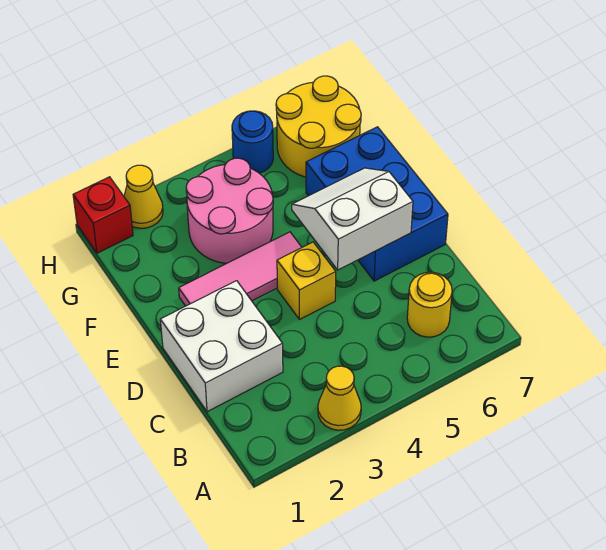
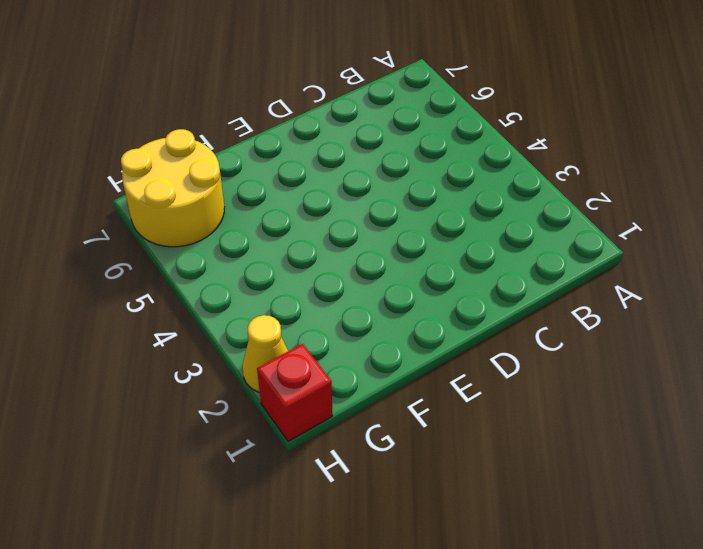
none -> yellow 1x1 cone [318,366,361,430]
none -> yellow 1x1 round brick [407,272,452,337]
none -> white 2x2 brick [160,281,283,412]

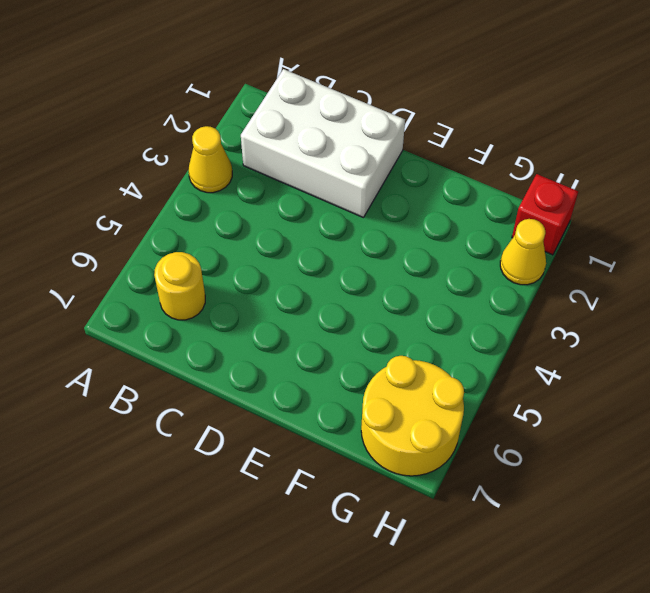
white 2x3 brick [241,69,405,218] -> white 2x2 brick [160,281,283,412]
none -> yellow 1x1 brick [277,242,336,320]
none -> blue 2x3 brick [306,127,448,281]
none -> pink 1x3 tile [179,232,302,306]

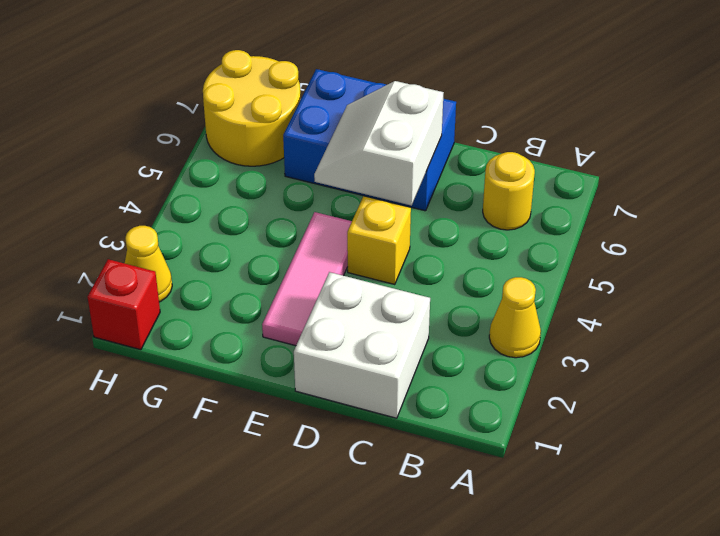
none -> pink 2x2 round brick [186,158,273,263]
none -> blue 1x1 round brick [232,111,273,173]

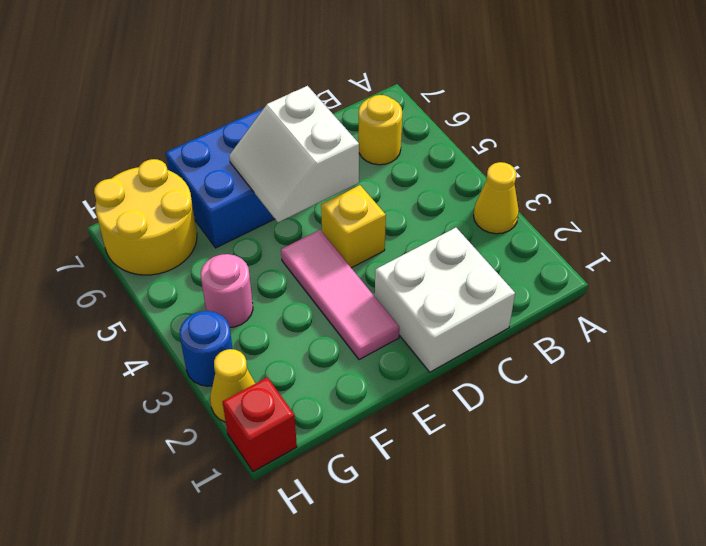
pink 1x1 round brick [201,254,253,327] -> pink 2x2 round brick [186,158,273,263]
blue 1x1 round brick [180,311,233,386] -> blue 1x1 round brick moved to [232,111,273,173]

